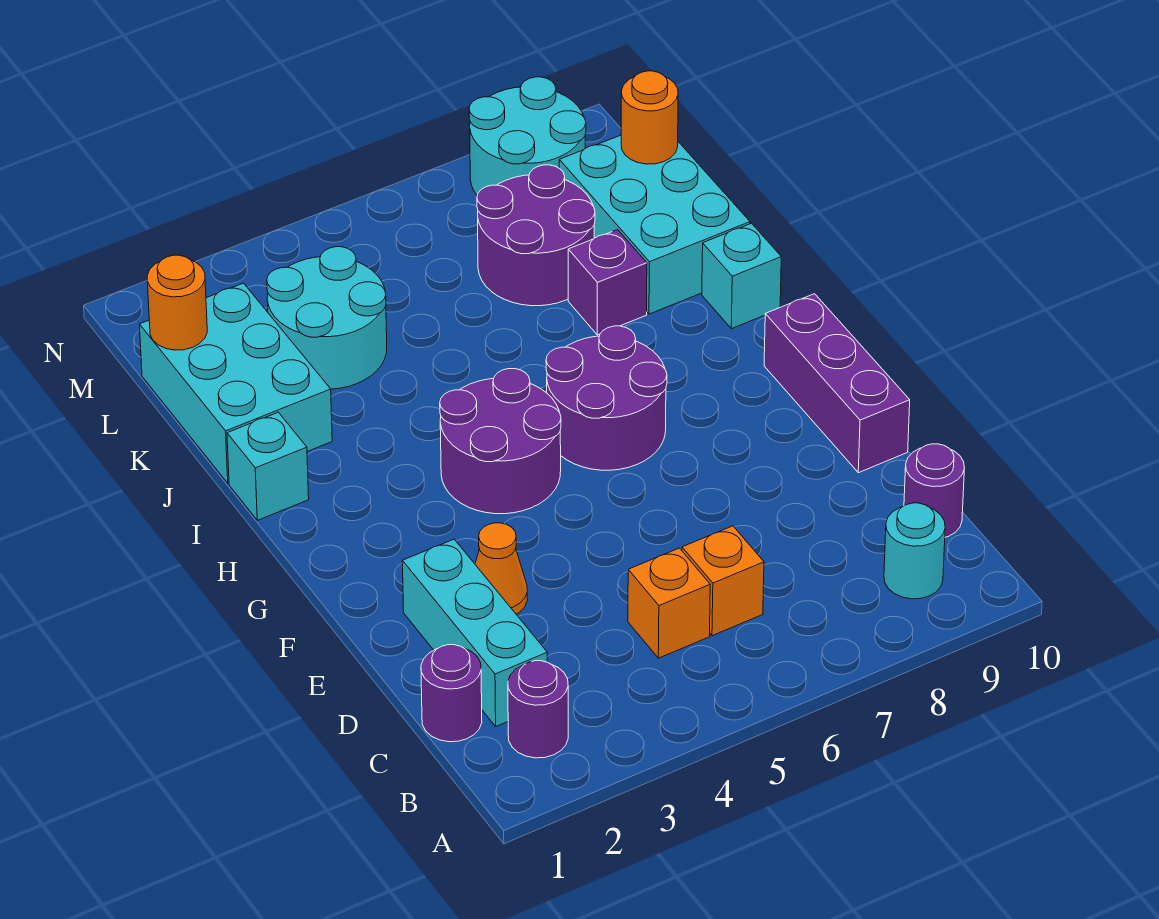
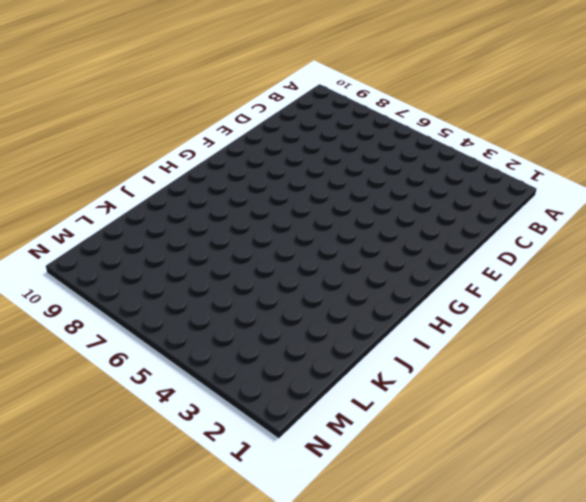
none -> purple 1x1 round brick [508,661,568,758]
none -> cyan 1x1 round brick [884,503,945,599]
none -> purple 1x1 round brick [421,645,482,742]

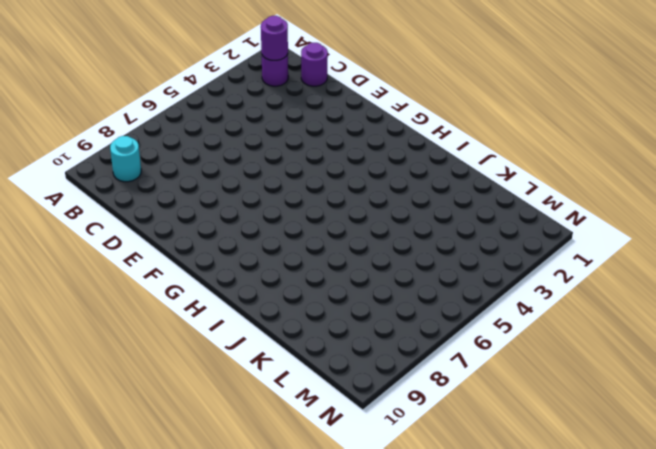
purple 1x1 round brick [261,16,288,60] -> purple 1x1 round brick moved to [904,444,964,537]
none -> cyan 1x3 brick [402,539,547,726]
none -> orange 1x1 brick [628,548,710,658]
none -> orange 1x1 brick [682,526,764,636]

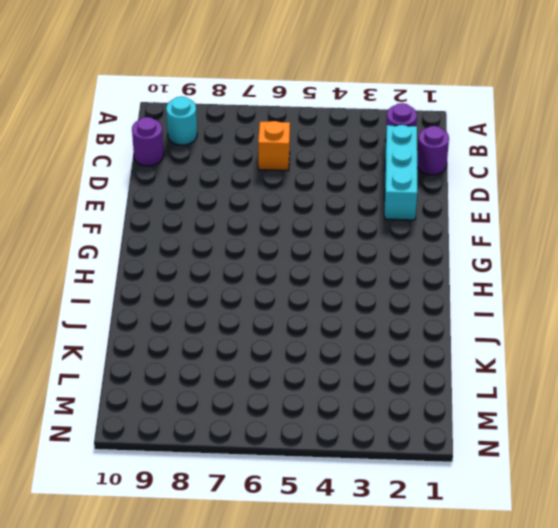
none -> orange 1x1 brick [628,548,710,658]
none -> orange 1x1 cone [475,523,528,614]
none -> purple 1x3 brick [764,294,910,473]

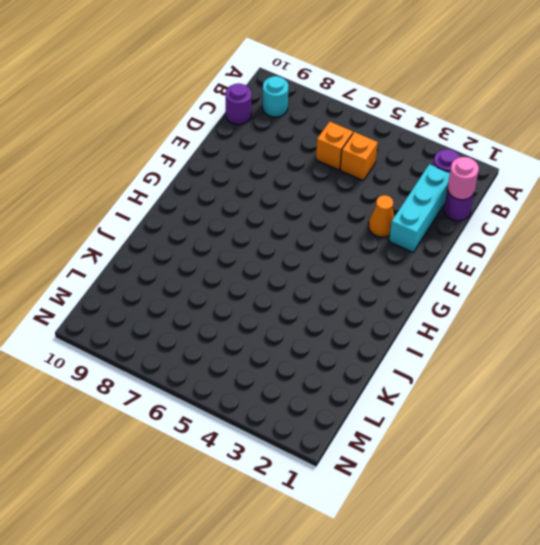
pink 1x1 round brick [448,157,479,200] -> none
none -> purple 1x3 brick [764,294,910,473]
none -> purple 2x2 round brick [440,369,561,514]
none -> purple 2x2 round brick [546,326,667,470]

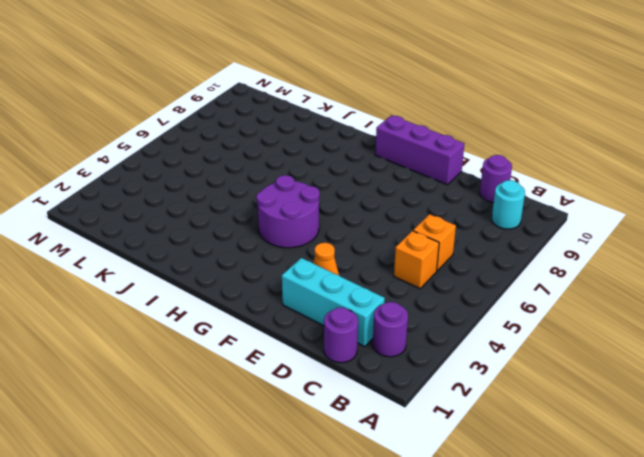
none -> purple 2x2 round brick [546,326,667,470]
none -> cyan 1x1 brick [227,412,309,520]
none -> cyan 1x1 brick [702,223,781,329]

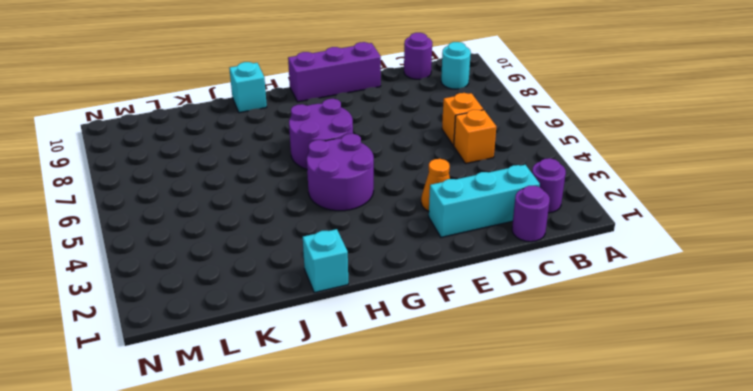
none -> cyan 2x3 brick [139,283,332,483]
none -> purple 1x1 brick [568,230,647,335]
none -> cyan 2x3 brick [559,135,750,314]

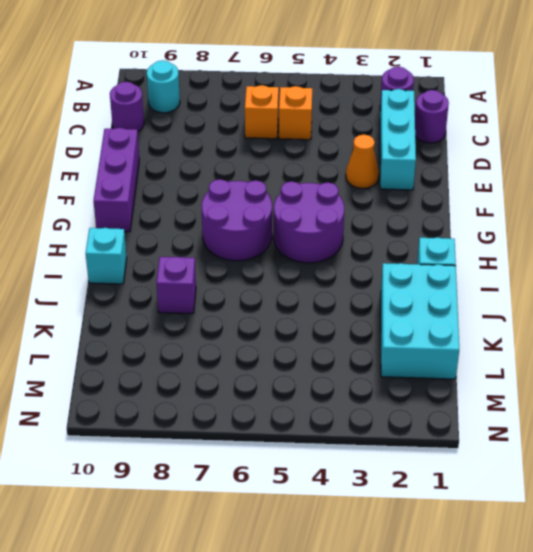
none -> cyan 2x3 brick [559,135,750,314]
none -> cyan 2x2 round brick [267,247,387,389]
none -> purple 2x2 round brick [477,165,595,306]

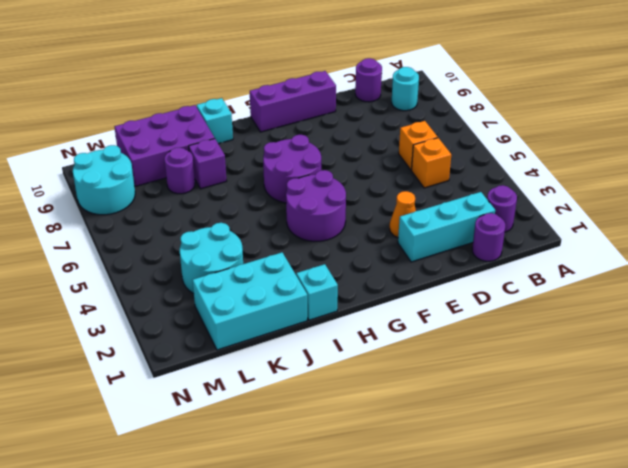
purple 2x3 brick [115,105,215,187] -> cyan 2x3 brick [559,135,750,314]
purple 1x1 round brick [164,147,195,194] -> purple 2x2 round brick [477,165,595,306]
none -> orange 1x1 round brick [147,255,207,350]
none -> orange 1x1 round brick [621,71,678,164]

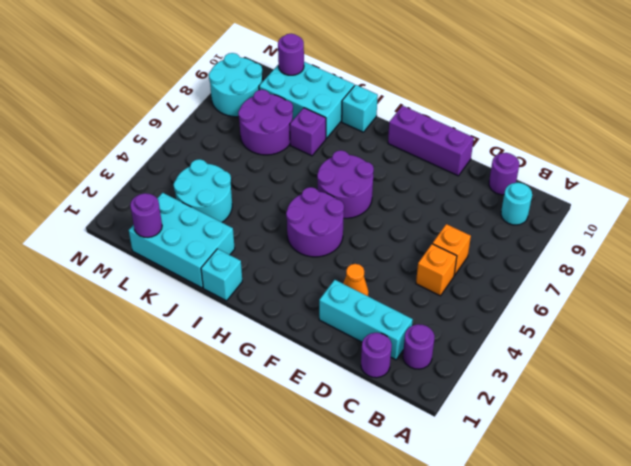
purple 1x1 round brick [130,193,162,237] -> orange 1x1 round brick [147,255,207,350]
purple 1x1 round brick [278,34,304,75] -> orange 1x1 round brick [621,71,678,164]

